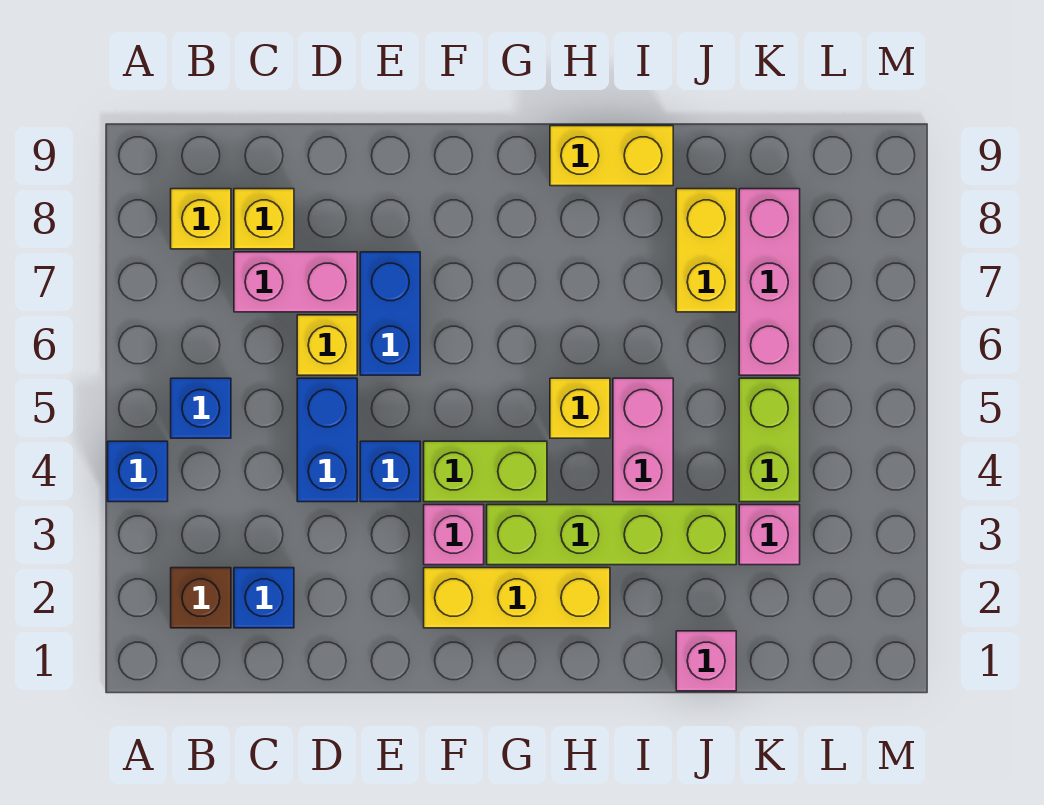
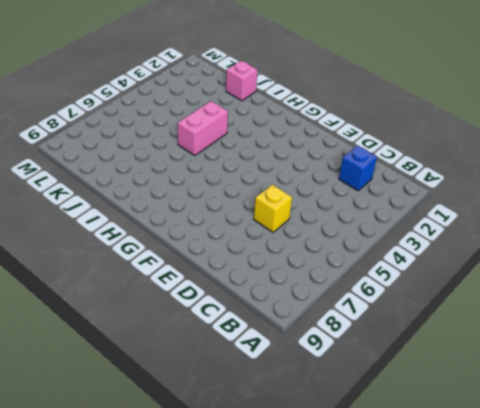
none -> blue 1x1 brick [108,441,168,502]
none -> brown 1x1 brick [171,568,231,628]
none -> blue 1x1 brick [171,378,231,438]

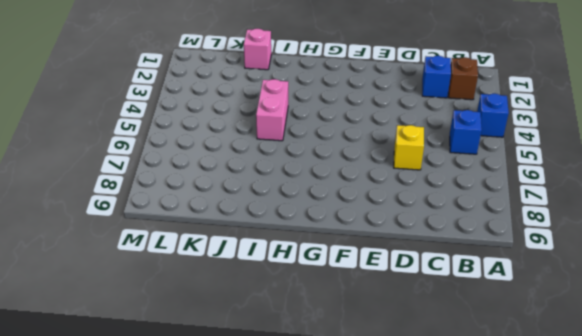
none -> yellow 1x1 brick [171,189,231,249]
none -> pink 1x2 brick [234,252,357,312]
none -> yellow 1x1 brick [234,189,294,249]

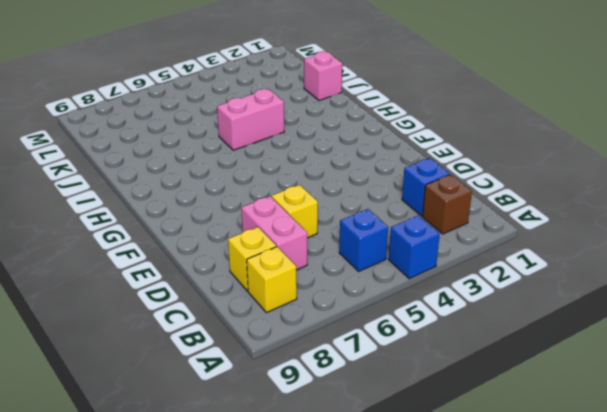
none -> blue 1x2 brick [297,378,357,502]
none -> blue 1x1 brick [360,441,420,502]
none -> blue 1x2 brick [360,252,420,375]

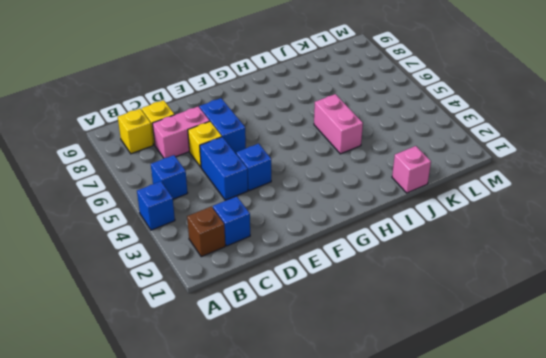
none -> yellow 1x3 brick [424,568,610,628]
none -> pink 1x1 brick [424,505,484,565]
none -> lime 1x2 brick [424,441,547,502]

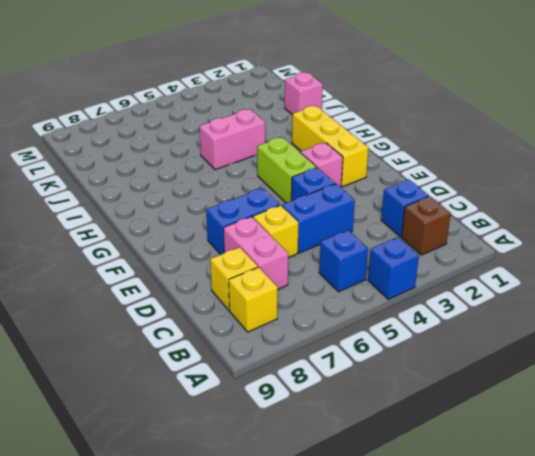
none -> lime 1x4 brick [487,505,736,565]
none -> yellow 1x1 brick [550,378,610,438]
none -> yellow 1x2 brick [550,126,673,186]

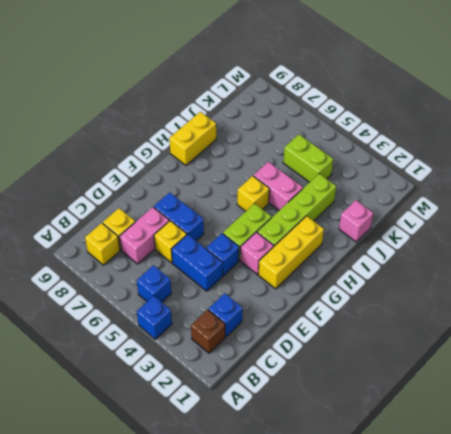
none -> yellow 1x2 brick [676,189,736,312]
none -> pink 1x1 brick [739,505,800,565]
none -> pink 1x3 brick [739,189,800,375]

